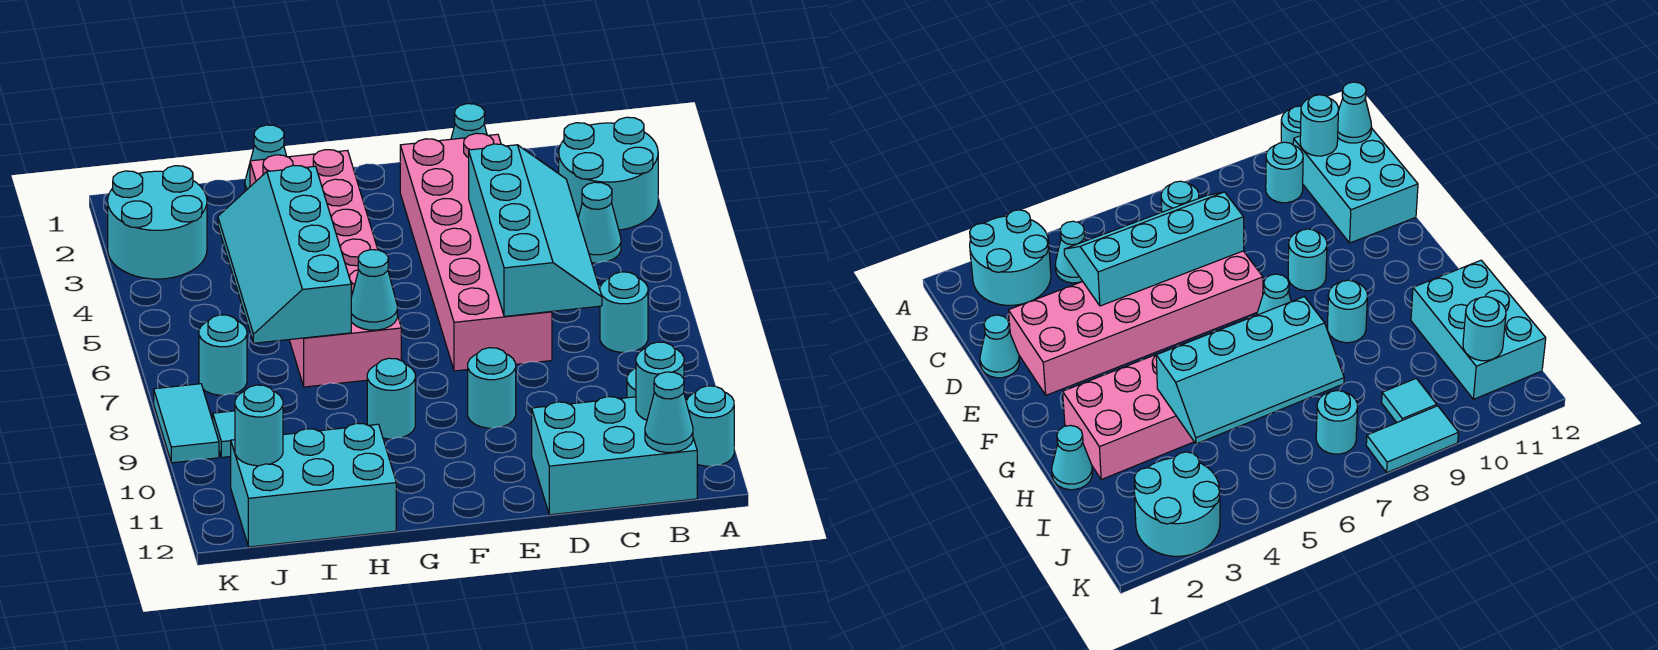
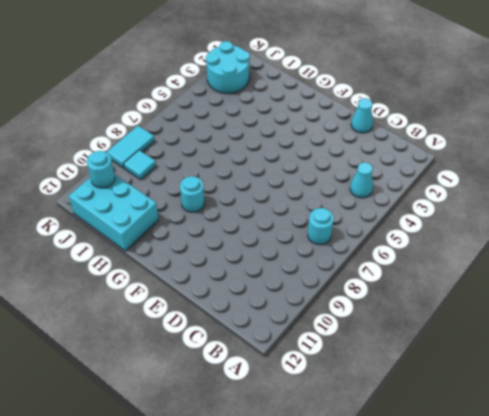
none -> cyan 2x2 round brick [559,117,658,230]
none -> cyan 1x1 round brick [686,386,734,466]
none -> cyan 1x1 round brick [1266,142,1303,203]

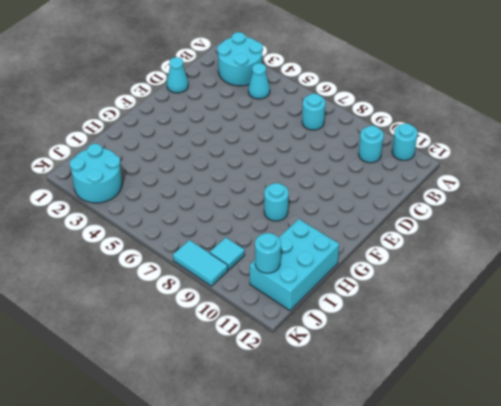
none -> cyan 2x3 brick [532,397,697,515]
none -> pink 2x6 brick [400,133,552,371]
none -> cyan 1x1 round brick [468,348,516,428]

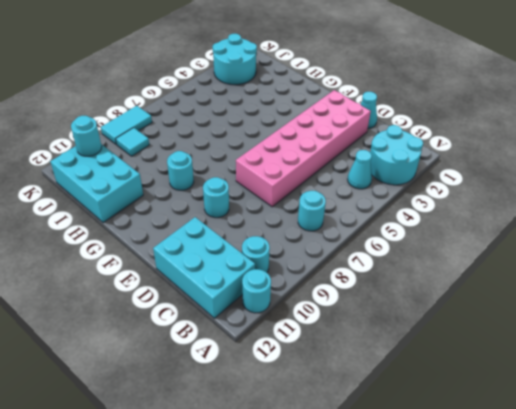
none -> pink 2x6 brick [250,150,401,387]
none -> cyan 1x1 cone [245,125,287,191]
none -> cyan 1x1 round brick [199,315,247,395]

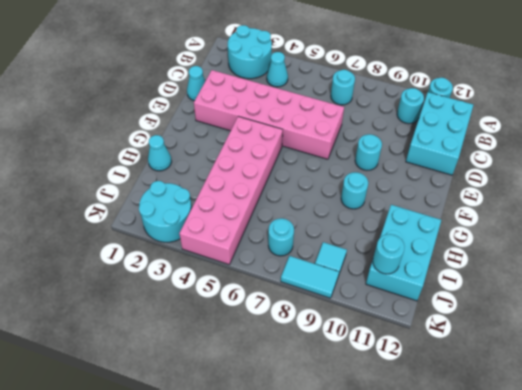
pink 2x6 brick [179,116,283,265] -> pink 2x6 brick turned to [250,150,401,387]
none -> cyan 1x1 round brick [636,342,684,420]
none -> cyan 1x1 cone [645,372,693,453]
none -> cyan 2x4 slope [469,144,602,316]

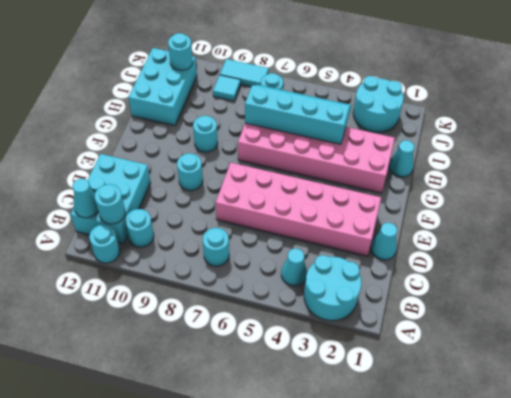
none -> cyan 2x4 slope [469,144,602,316]
none -> cyan 1x1 cone [351,250,397,330]

